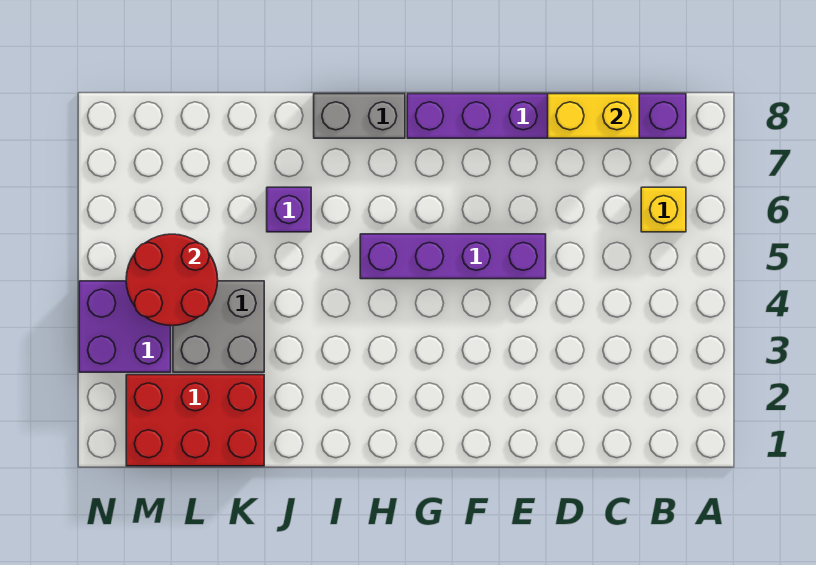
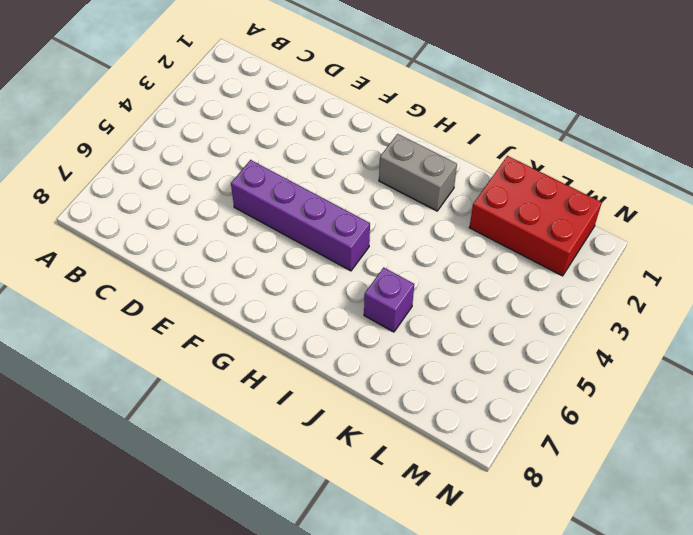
grey 1x2 brick [379,134,457,211] -> grey 1x2 brick moved to [314,94,405,138]
none -> yellow 1x1 brick [641,187,686,232]
none -> purple 1x6 brick [407,94,686,138]

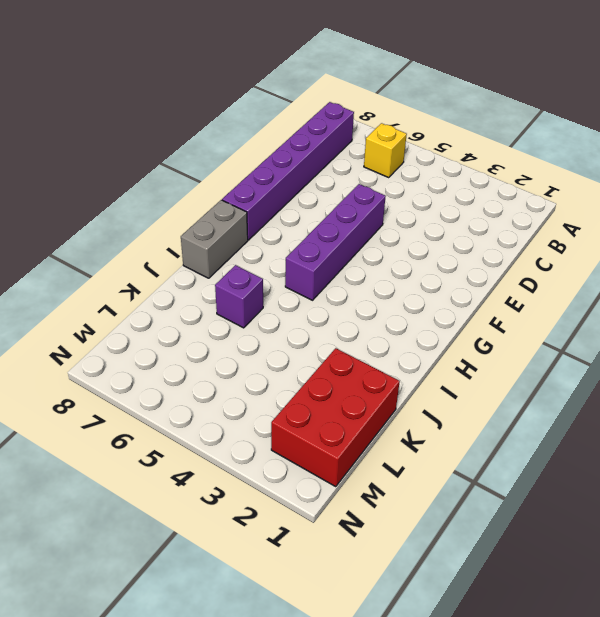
none -> grey 2x2 brick [173,281,264,372]
none -> purple 2x2 brick [79,281,171,372]

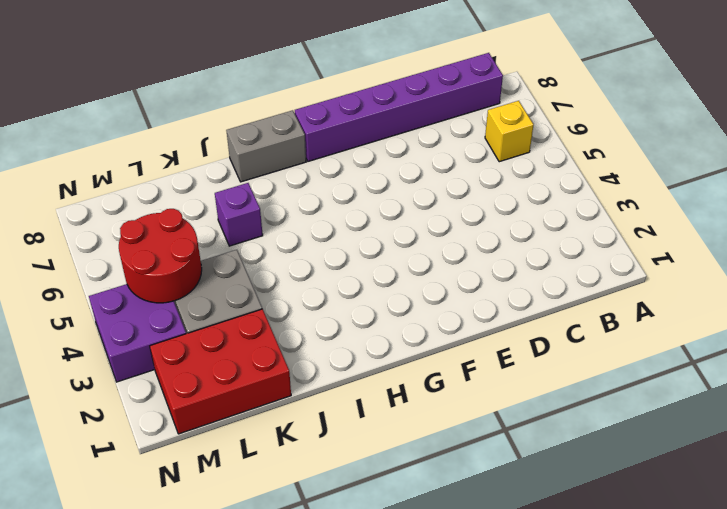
none -> purple 1x4 brick [360,234,546,279]
none -> yellow 1x2 brick [548,94,639,138]

